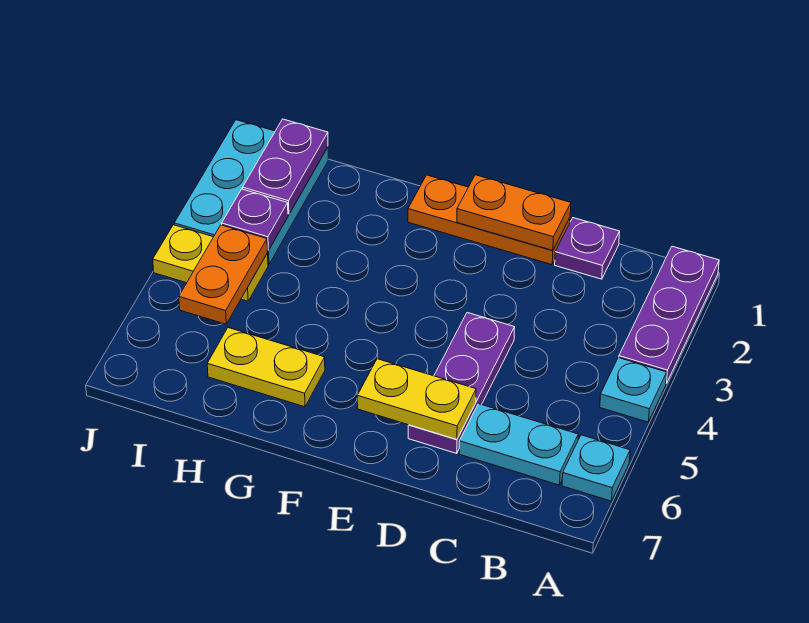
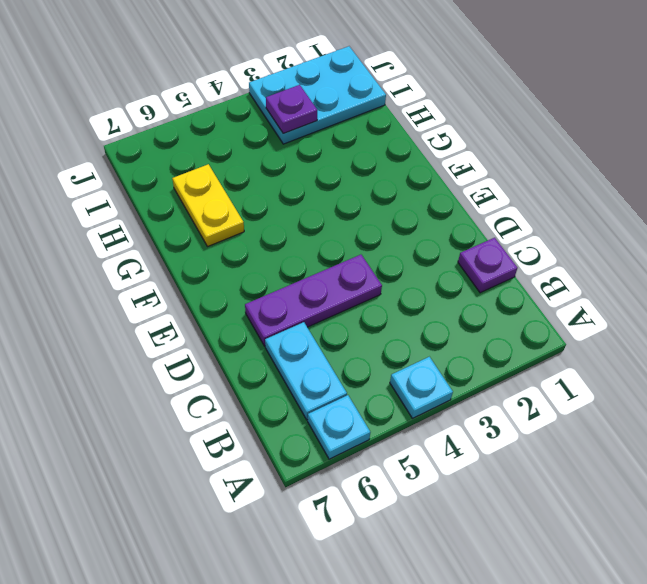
none -> purple 1x3 plate [619,246,719,384]
none -> orange 1x3 plate [408,175,570,265]
none -> yellow 1x2 plate [153,225,268,301]

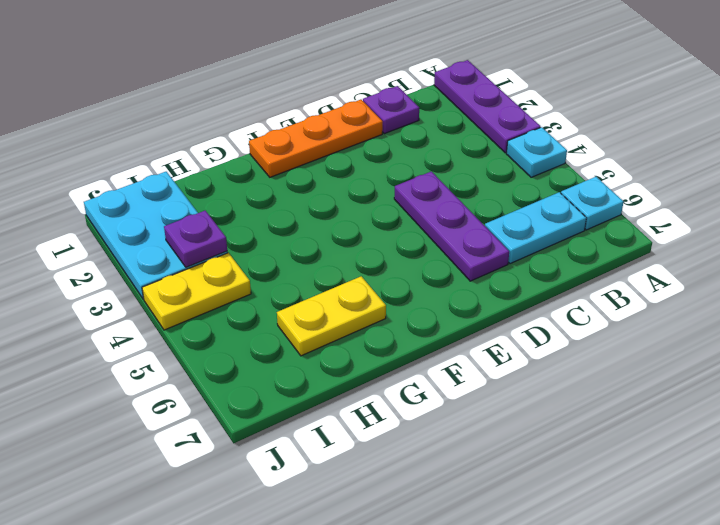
none -> orange 1x2 plate [457,175,571,250]
none -> yellow 1x2 plate [357,359,476,439]
none -> purple 1x2 plate [243,119,328,215]

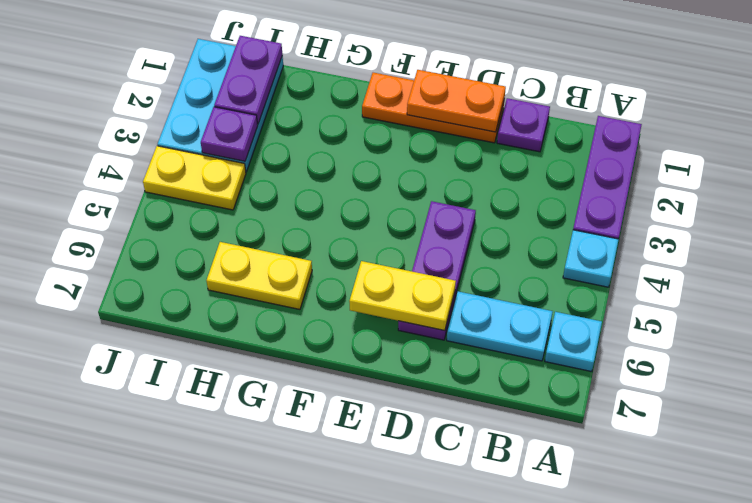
none -> orange 1x2 plate [179,225,267,324]

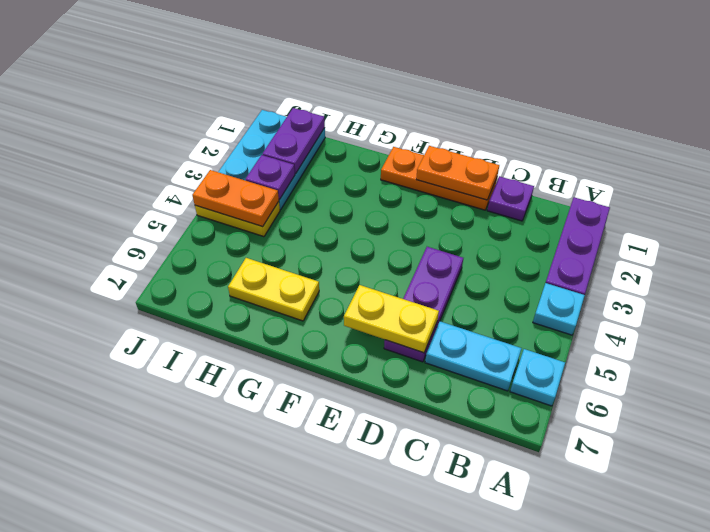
orange 1x2 plate [192,170,279,227] -> orange 1x2 plate turned to [179,225,267,324]

